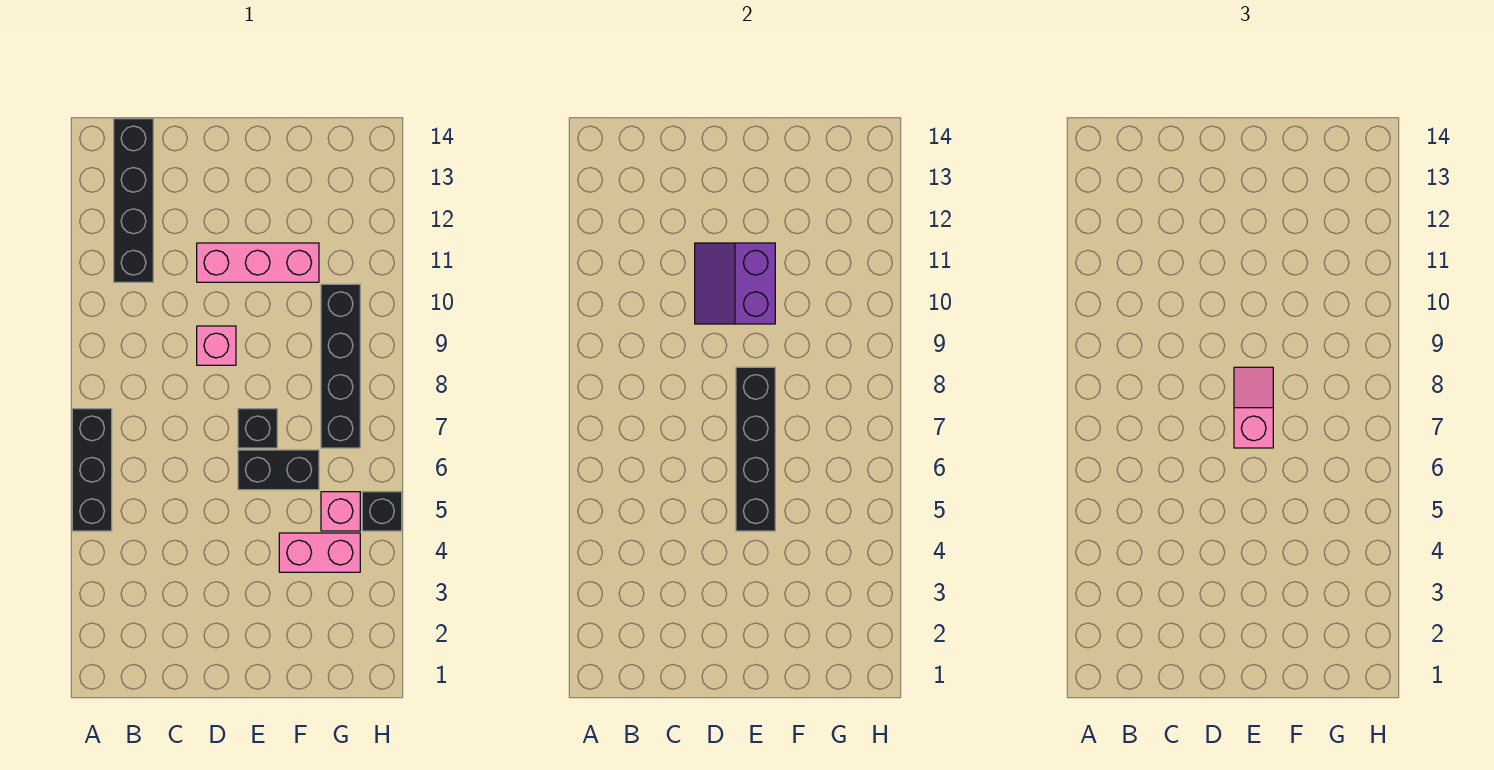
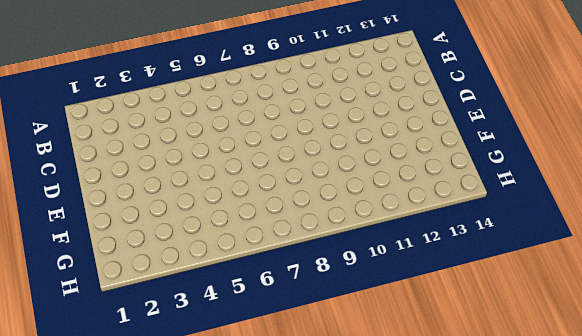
none -> black 1x3 brick [72,409,112,531]
none -> black 1x4 brick [114,119,153,282]
none -> pink 1x1 brick [197,326,236,365]

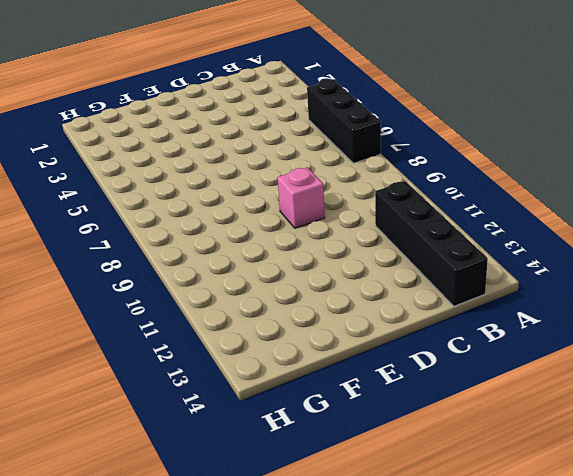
none -> pink 1x3 brick [197,243,319,282]
none -> black 1x2 brick [238,450,319,490]
none -> black 1x1 brick [238,409,277,448]

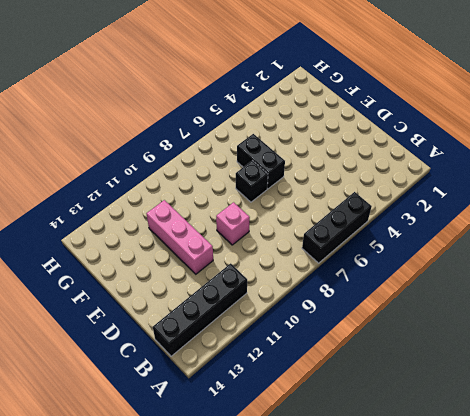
none -> pink 1x2 brick [279,533,360,572]
none -> pink 1x1 brick [321,492,360,531]
none -> black 1x4 brick [321,284,360,448]

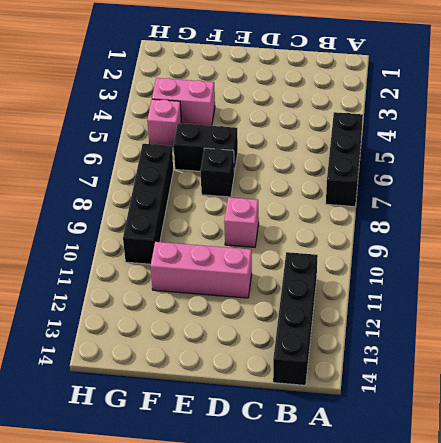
none -> black 1x1 brick [362,492,402,531]
none -> purple 2x2 slope [695,243,775,324]
none -> black 1x4 brick [736,367,775,531]

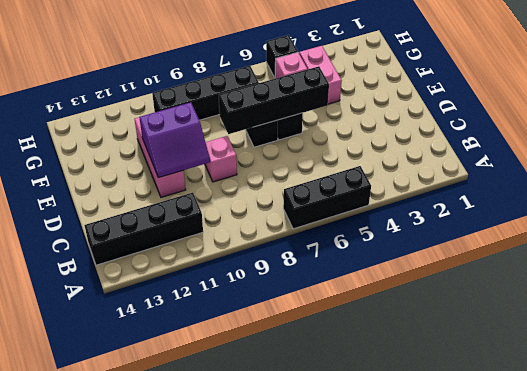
none -> pink 1x2 slope [1234,367,1273,448]

